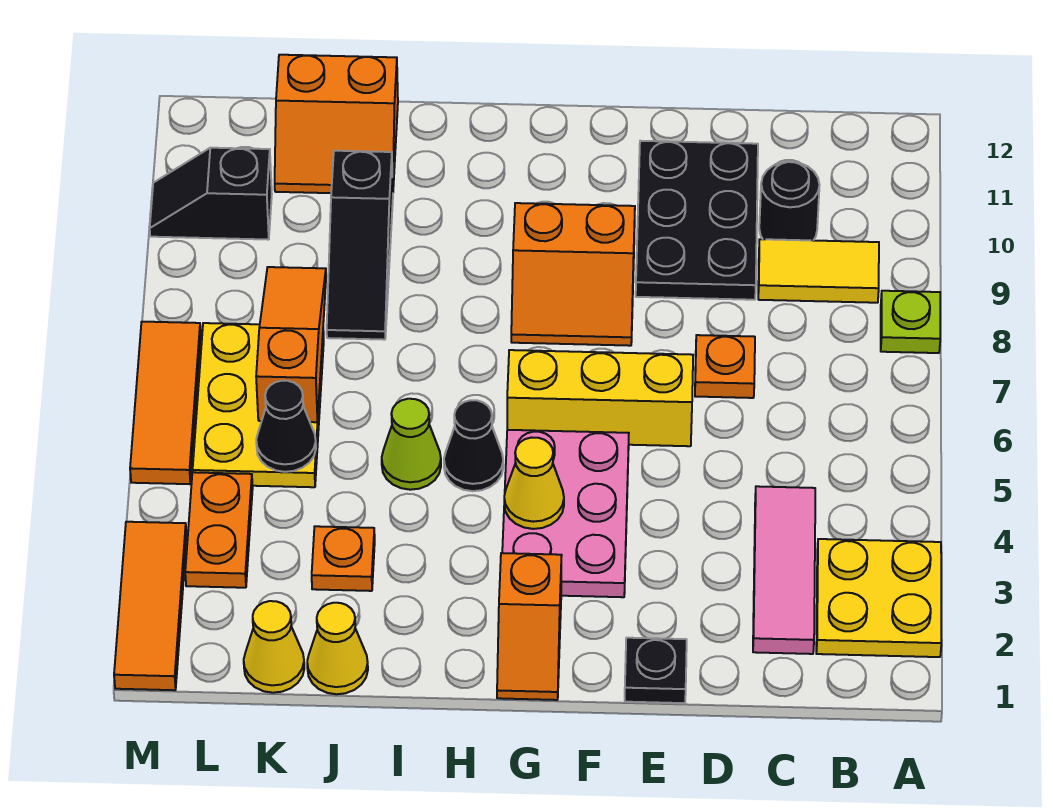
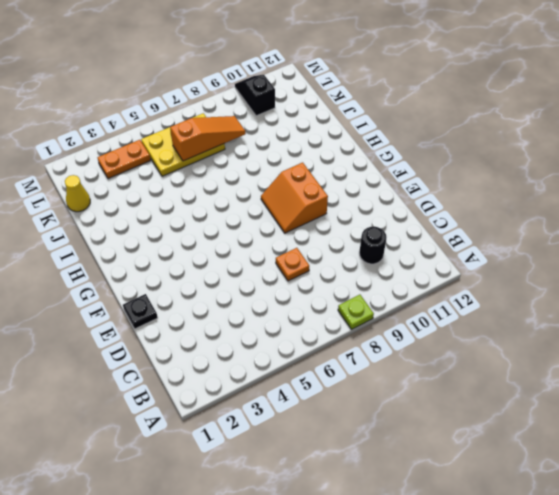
none -> yellow 2x2 plate [816,539,941,657]
none -> yellow 1x2 tile [758,239,879,303]
none -> pink 1x3 tile [753,486,815,654]

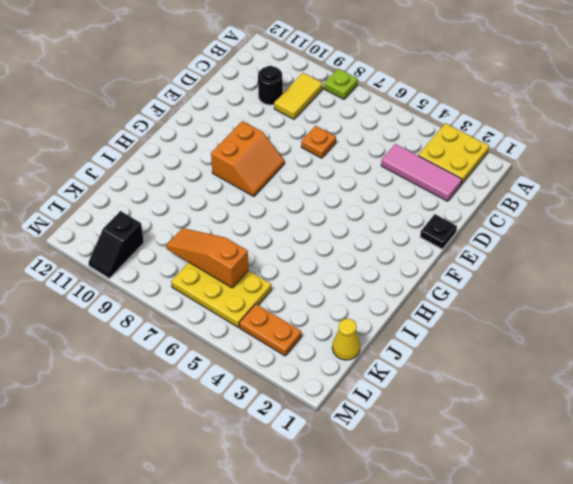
none -> black 2x3 plate [636,141,758,300]
none -> yellow 1x3 brick [507,350,693,446]
none -> pink 2x3 plate [502,430,629,597]

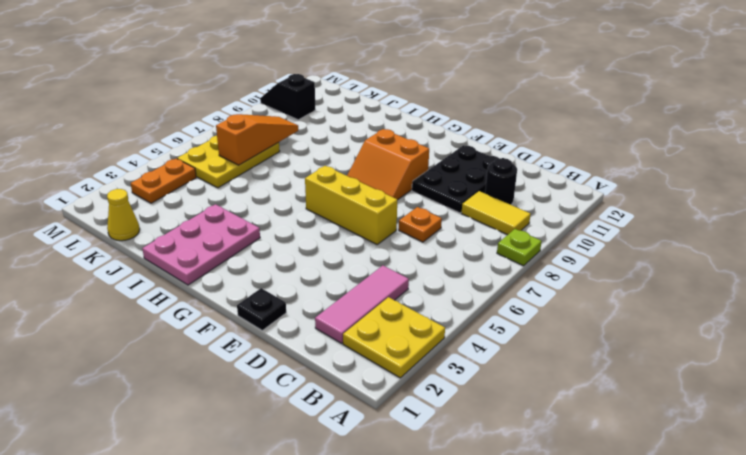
pink 2x3 plate [142,204,260,285] -> pink 2x3 plate moved to [502,430,629,597]
none -> orange 1x2 slope [497,553,562,700]
none -> black 1x1 cone [444,400,503,491]
none -> lime 1x1 cone [382,399,441,490]

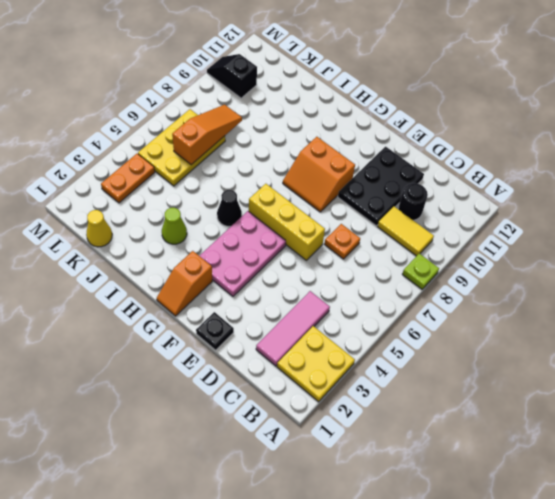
lime 1x1 cone [162,208,187,244] -> lime 1x1 cone moved to [382,399,441,490]
none -> yellow 1x1 cone [307,603,368,694]
none -> orange 1x1 plate [312,526,375,591]
none -> black 1x3 slope [327,151,393,340]

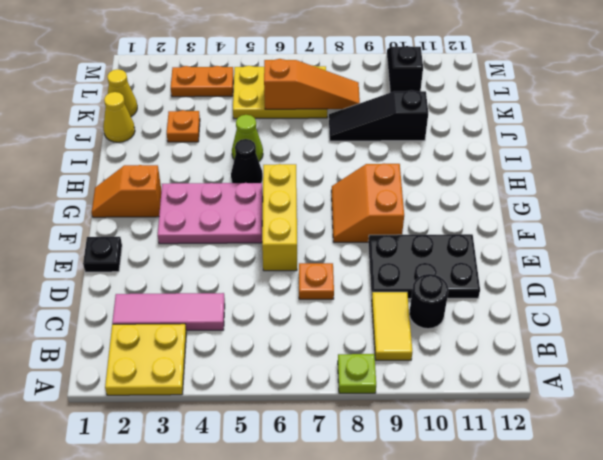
none -> orange 2x2 slope [275,55,398,193]
none -> orange 1x3 tile [114,522,187,690]
none -> orange 1x3 tile [130,322,201,484]

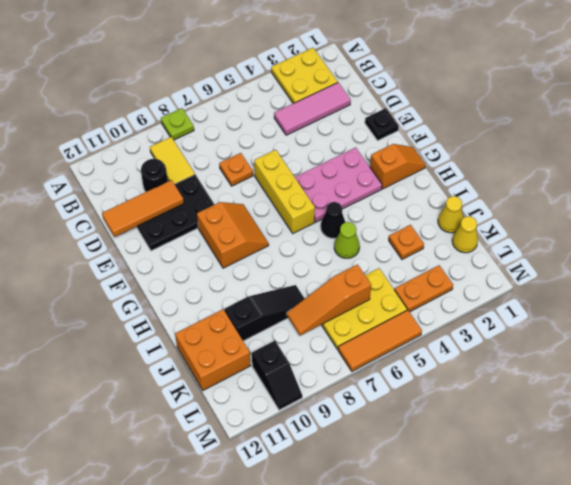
orange 1x3 tile [102,180,184,237] -> orange 1x3 tile moved to [114,522,187,690]
orange 2x2 brick [175,309,251,390] -> orange 2x2 slope [275,55,398,193]
none -> yellow 1x1 cone [504,438,564,529]
none -> black 1x1 cone [256,381,316,472]

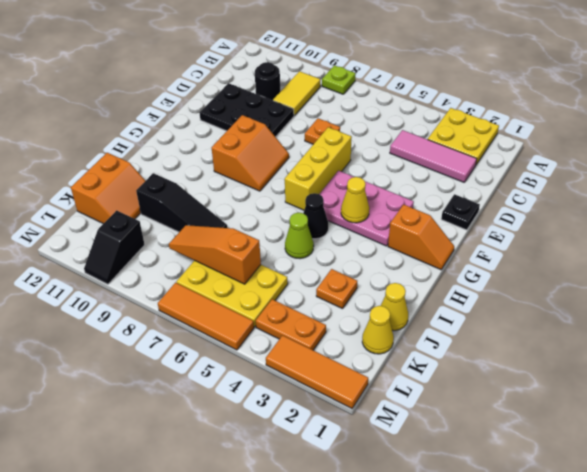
none -> black 1x1 cone [256,381,316,472]

